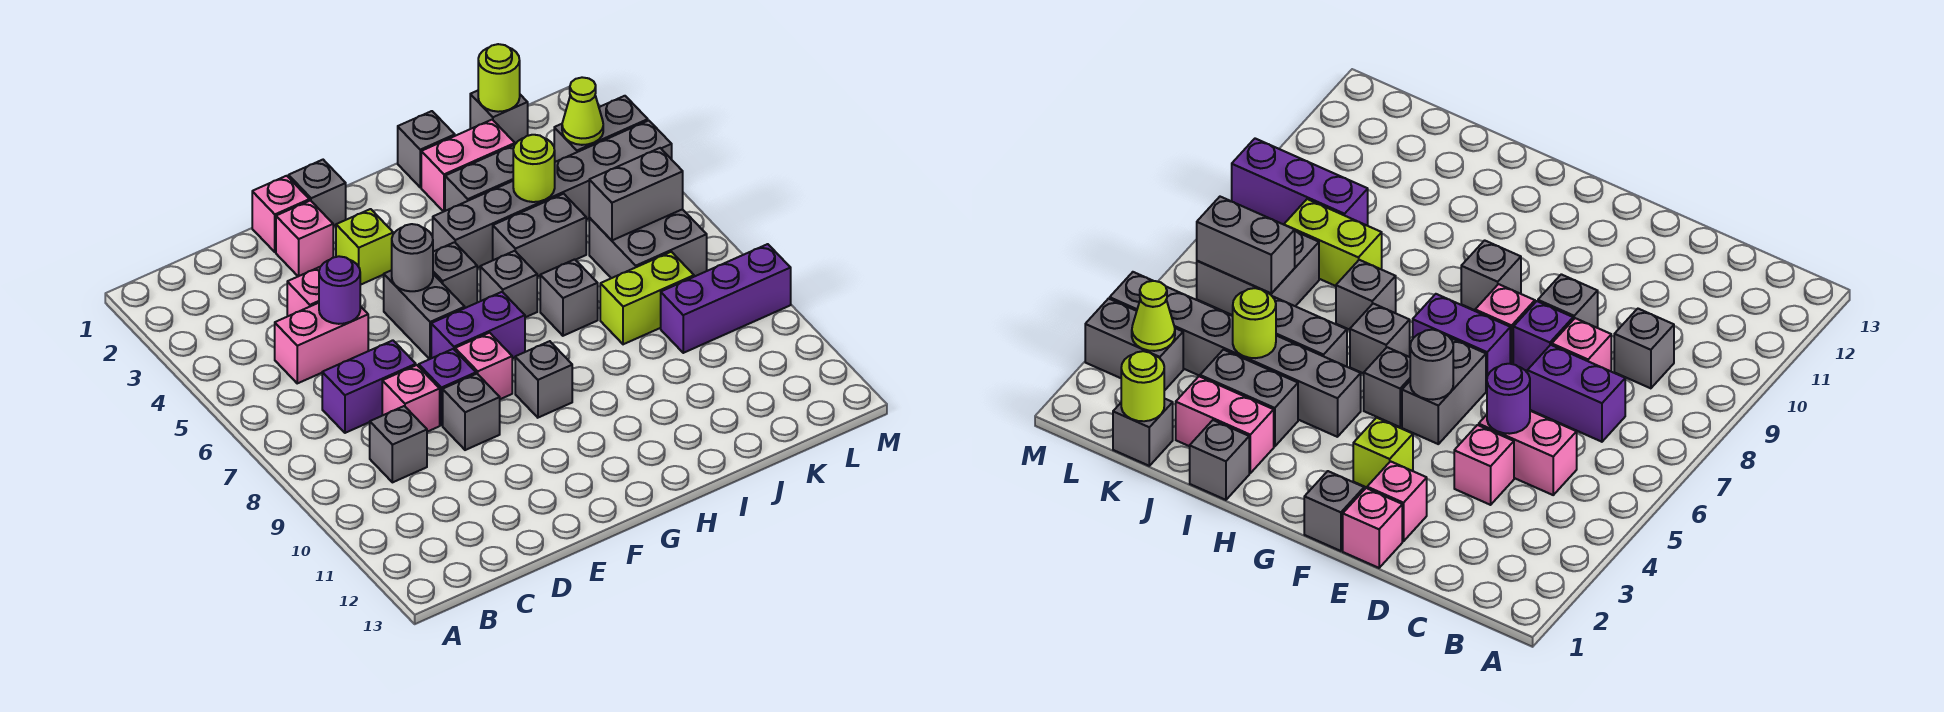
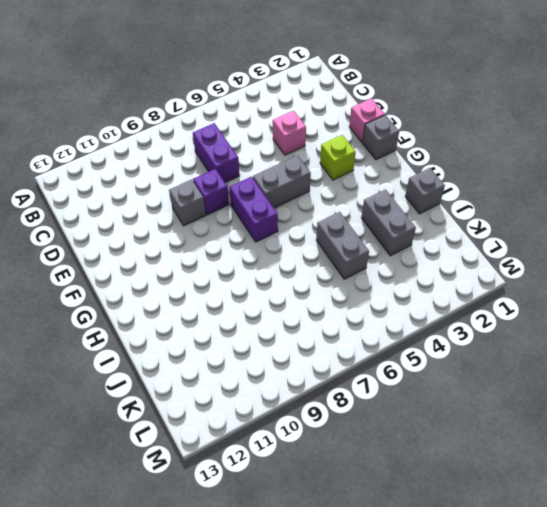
none -> pink 1x2 brick [275,303,368,383]
none -> grey 1x1 brick [370,406,427,482]
none -> pink 1x1 brick [382,365,440,432]
none -> pink 1x1 brick [276,201,333,276]

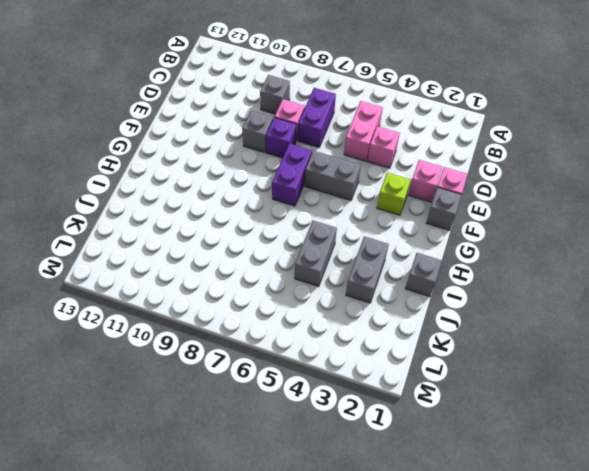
none -> pink 1x1 brick [455,333,512,399]
none -> grey 1x1 brick [433,242,477,308]
none -> grey 1x1 brick [515,341,572,418]
none -> grey 1x6 brick [433,120,672,268]

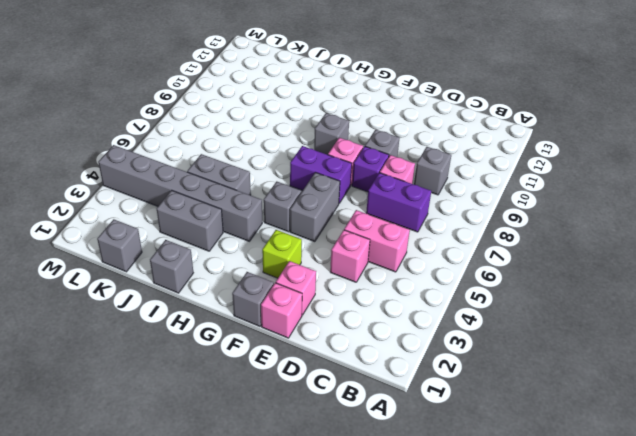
none -> grey 1x1 brick [480,251,537,317]
none -> pink 1x2 brick [421,120,515,212]
none -> grey 1x1 brick [540,259,598,336]
none -> lime 1x2 brick [600,252,694,344]

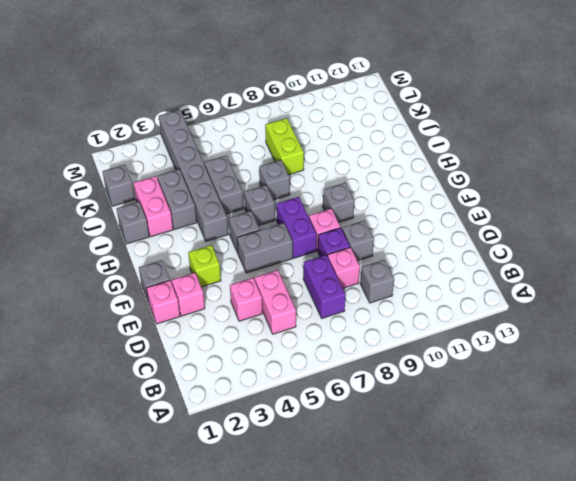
none -> grey 2x2 brick [589,209,707,278]
none -> purple 1x3 brick [661,244,791,353]
none -> grey 1x2 brick [554,96,648,162]
none -> purple 1x1 round brick [319,256,360,324]

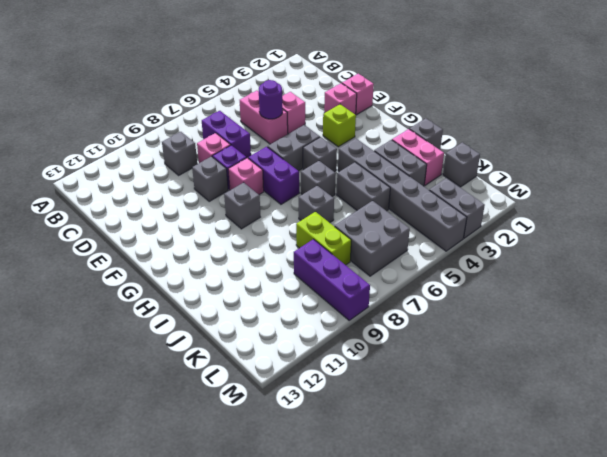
none -> grey 1x1 brick [289,160,346,226]
none -> grey 1x1 round brick [392,224,433,291]
none -> lime 1x1 round brick [513,135,555,202]
none -> lime 1x1 round brick [478,44,520,112]

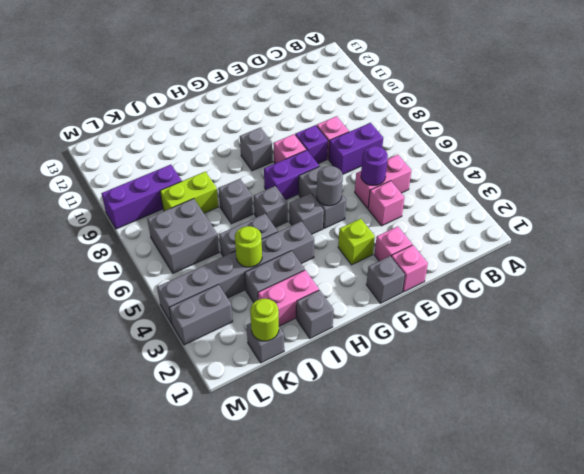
none -> grey 1x1 brick [370,406,427,482]
none -> grey 1x1 brick [443,374,500,450]
none -> grey 1x2 brick [589,148,683,240]
none -> lime 1x1 cone [562,77,603,145]

